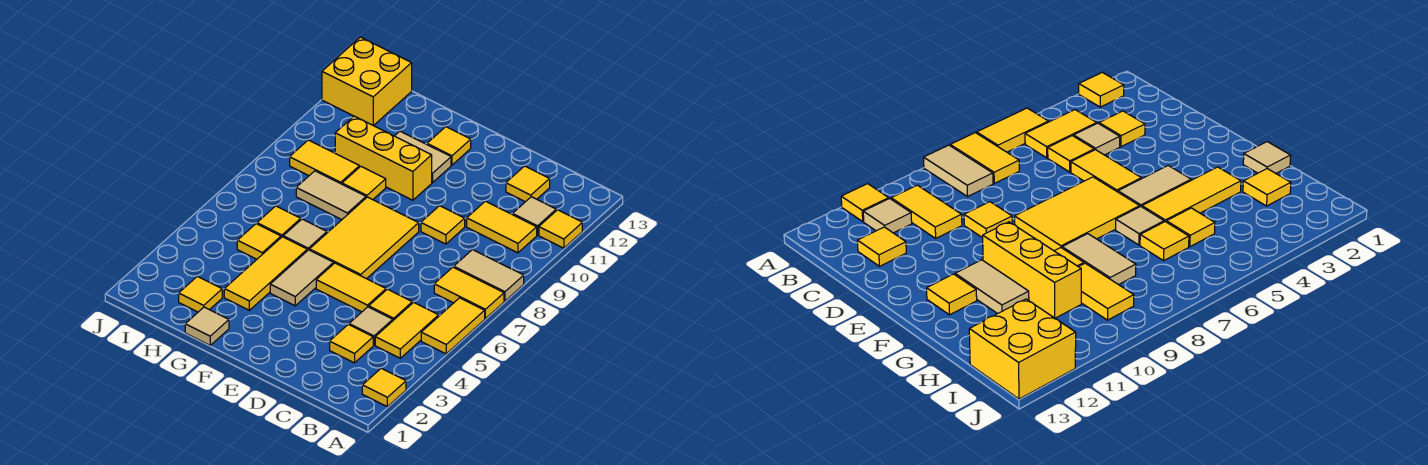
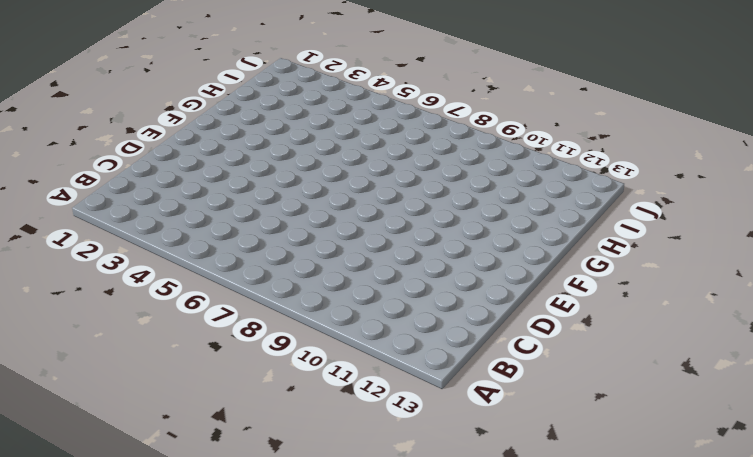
none -> yellow 1x1 tile [362,368,406,407]
none -> yellow 1x2 tile [421,298,485,354]
none -> yellow 1x2 tile [434,267,504,319]

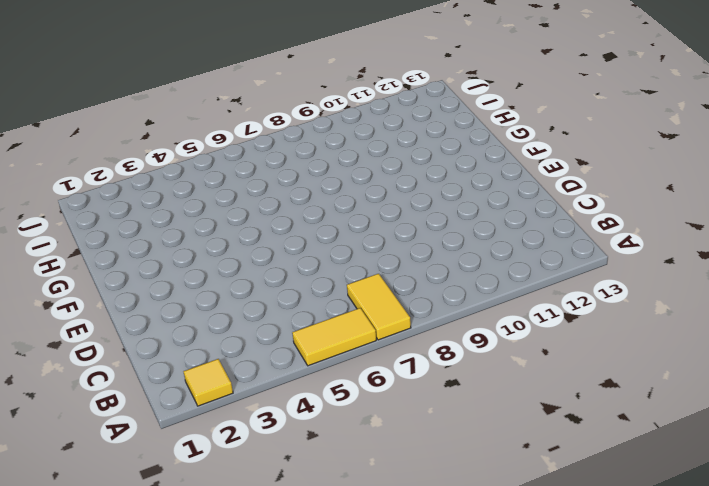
none -> tan 1x2 tile [454,250,524,301]
none -> yellow 1x1 tile [539,210,582,248]
none -> yellow 1x2 tile [375,302,439,358]

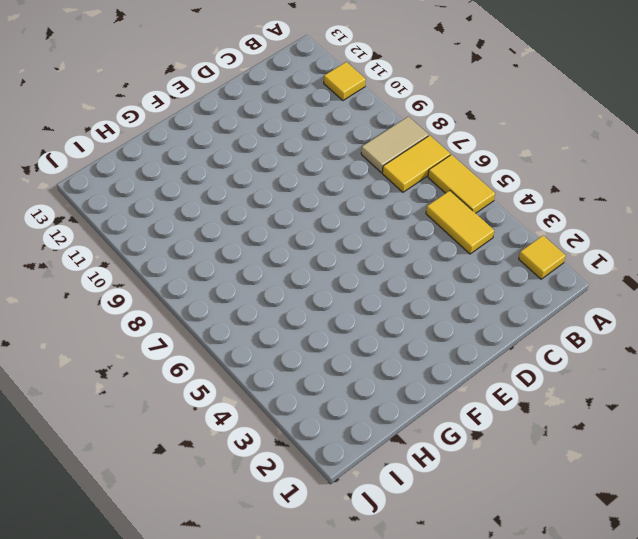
none -> yellow 1x2 tile [467,201,537,253]
none -> tan 1x1 tile [513,197,556,235]
none -> yellow 1x1 tile [330,324,373,363]

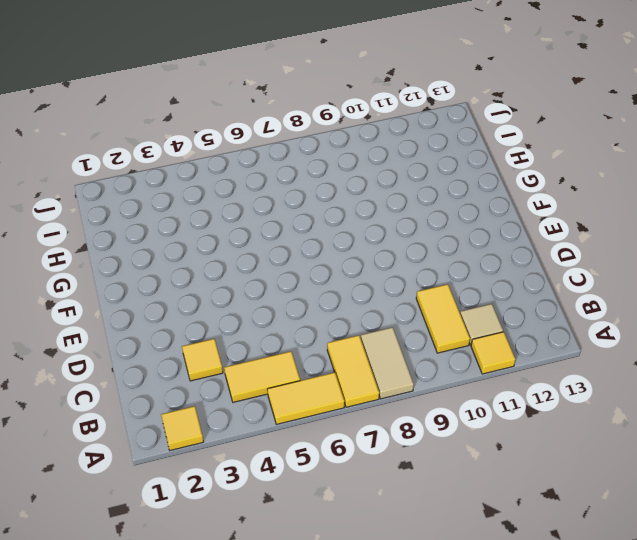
none -> tan 1x1 tile [349,307,393,345]
none -> yellow 1x1 tile [369,289,412,320]
none -> yellow 1x1 tile [506,166,550,202]

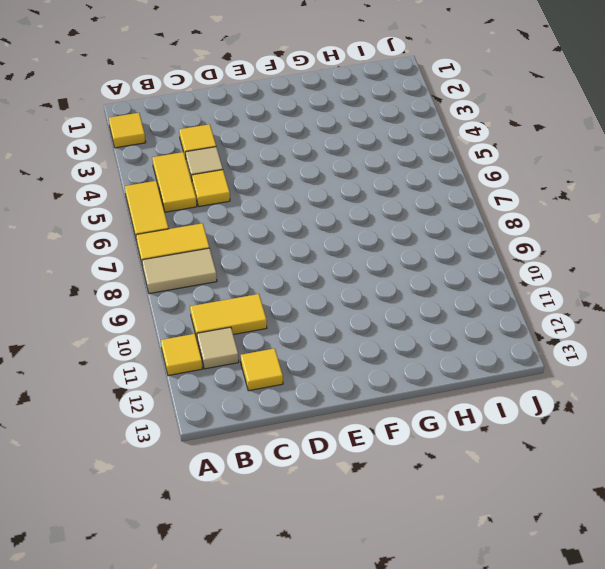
none -> yellow 1x2 tile [316,263,386,312]
none -> yellow 1x1 tile [421,206,465,244]
none -> yellow 2x3 tile [310,197,419,279]

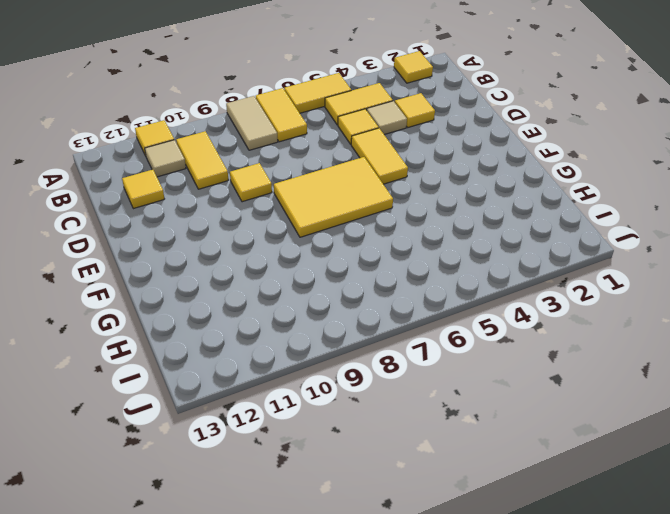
none -> tan 1x2 tile [270,250,334,306]
none -> yellow 1x3 brick [335,116,432,200]
none -> tan 1x2 tile [395,131,451,183]

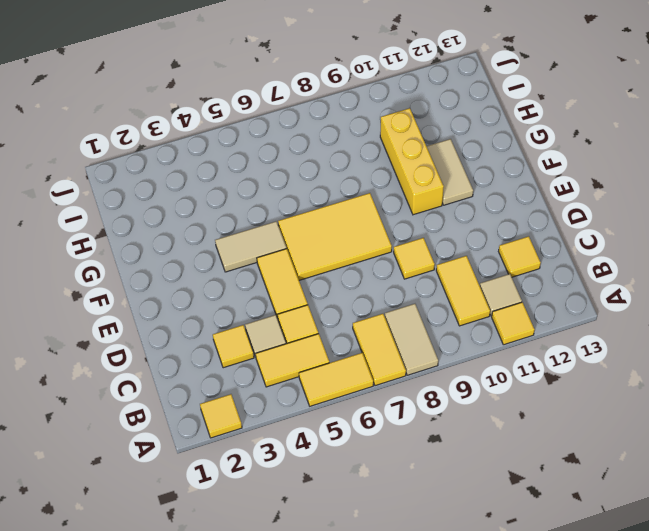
none -> yellow 1x1 tile [427,127,471,165]
none -> tan 1x1 tile [185,307,229,345]
none -> yellow 1x3 tile [224,237,307,310]

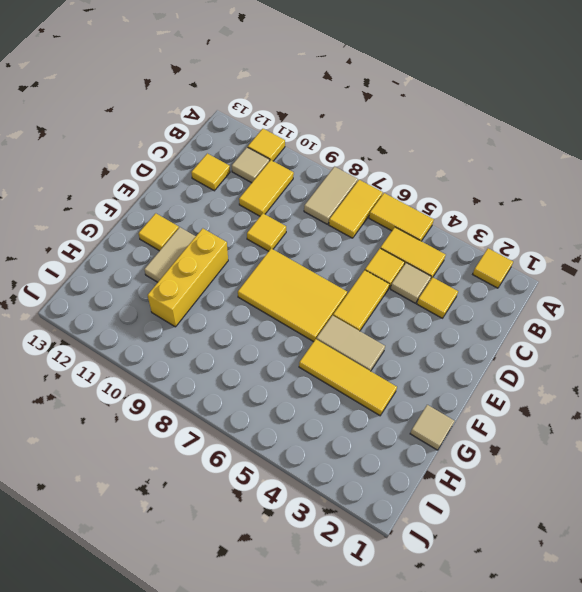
none -> tan 1x1 tile [283,219,327,251]
none -> tan 1x2 tile [296,171,366,220]
none -> yellow 1x1 tile [342,166,386,200]

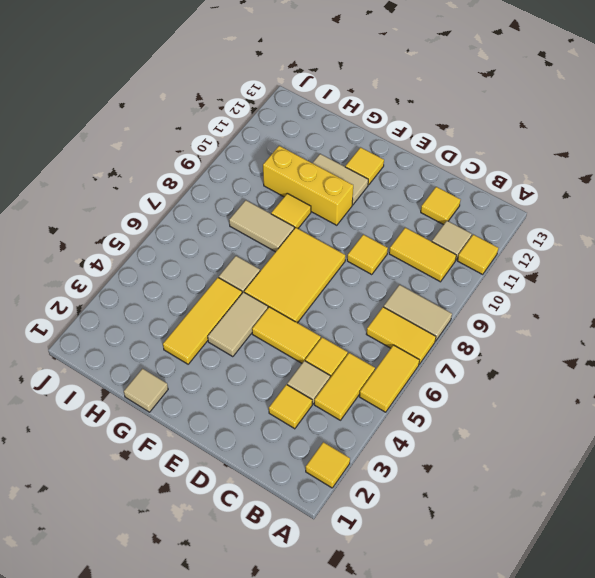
none -> yellow 1x1 tile [179,276,222,312]
none -> yellow 1x1 tile [237,224,281,259]
none -> yellow 1x1 tile [257,206,301,237]

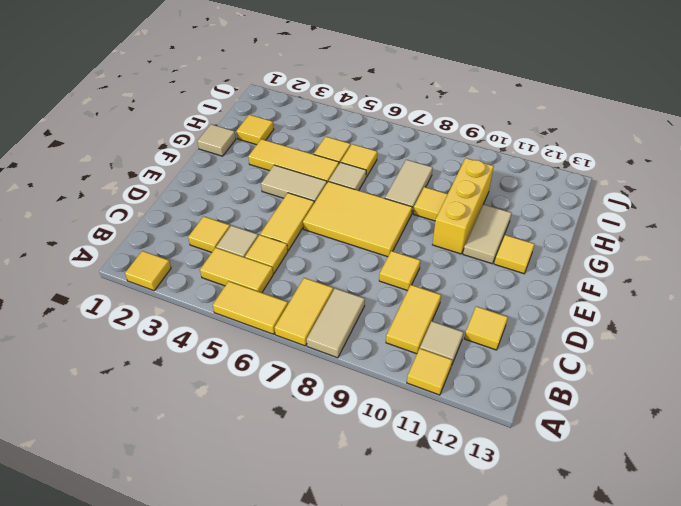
none -> yellow 1x2 tile [290,140,359,184]
none -> yellow 2x2 brick [322,37,412,126]

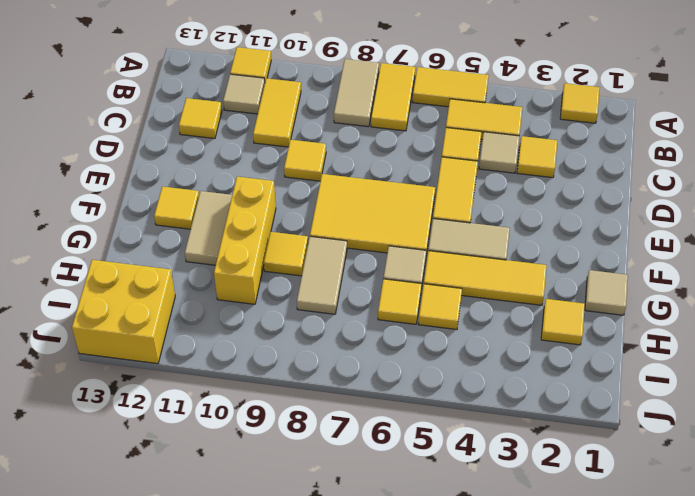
none -> yellow 1x2 tile [290,140,359,184]

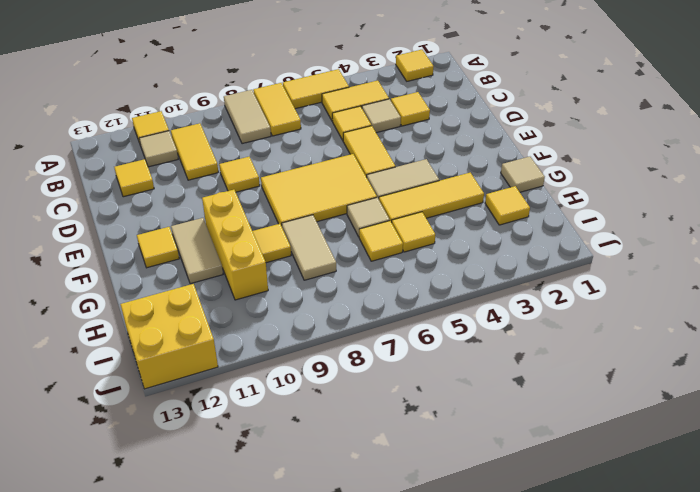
none -> yellow 1x2 tile [290,140,359,184]

